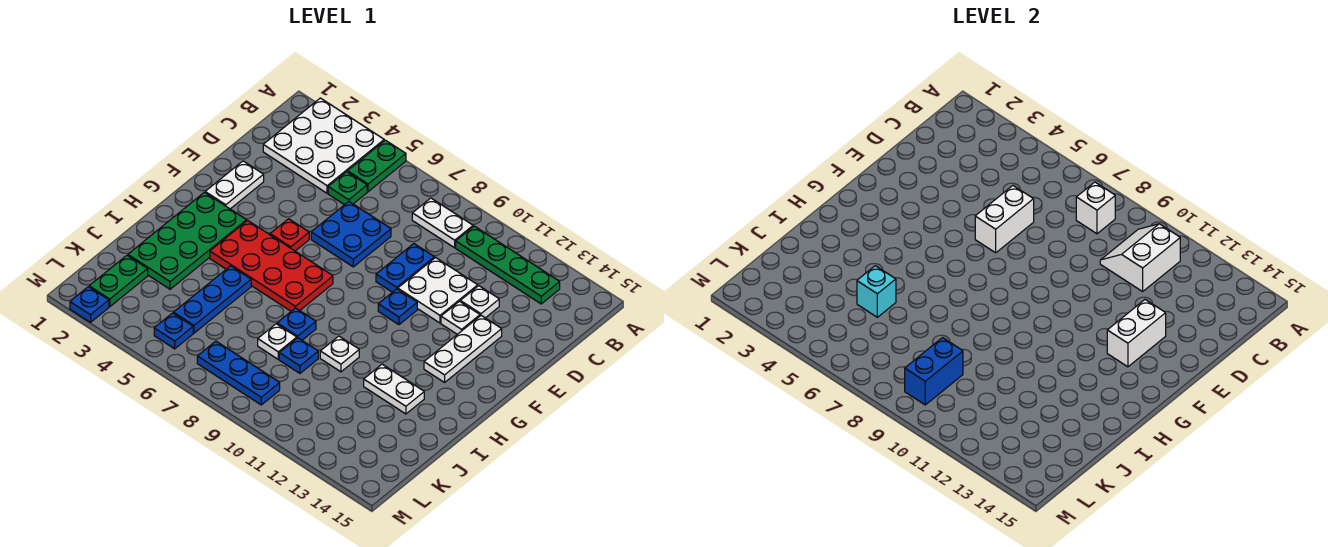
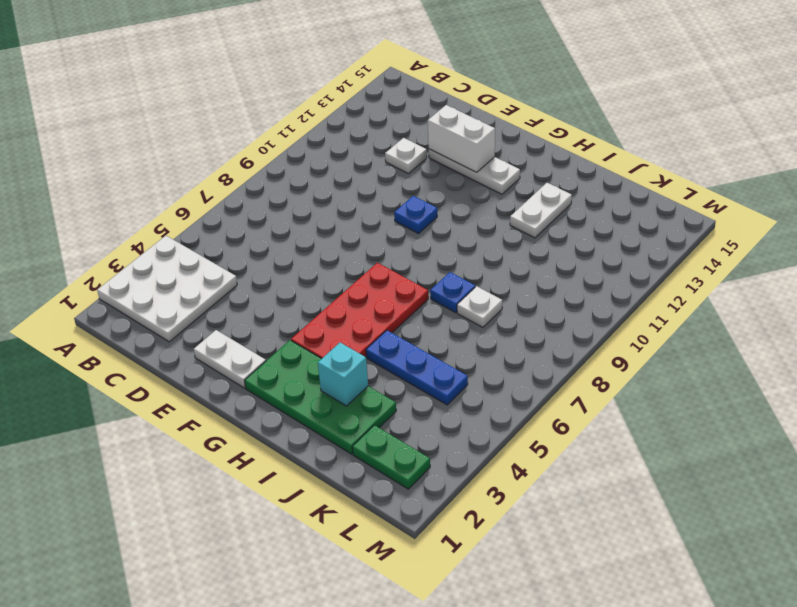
cyan 1x1 brick [318,343,368,406] -> cyan 1x1 brick moved to [857,266,896,317]
none -> green 1x2 plate [348,140,406,192]
none -> white 1x2 plate [412,198,473,248]
none -> green 1x4 plate [456,226,560,304]
none -> green 1x1 plate [328,172,367,205]

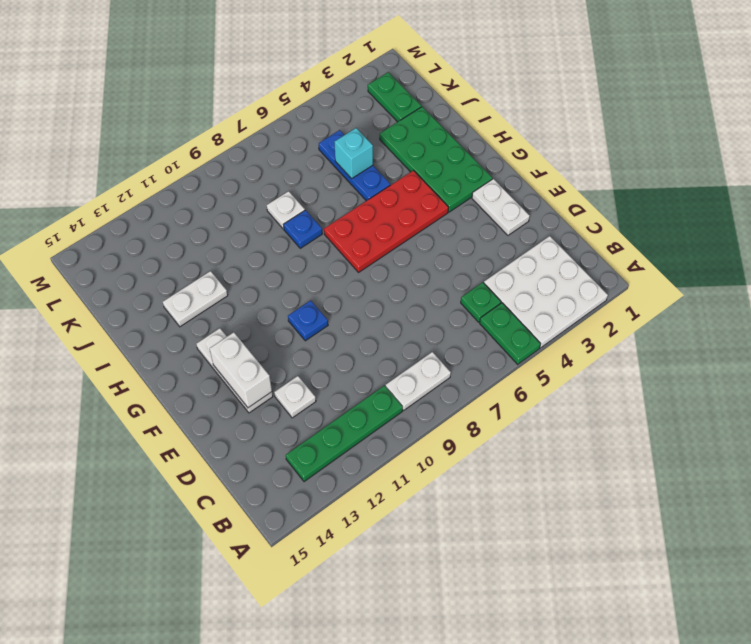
none -> blue 2x2 plate [311,202,391,267]
none -> blue 1x2 plate [376,244,434,292]
none -> white 2x2 plate [398,258,478,323]
none -> white 1x1 plate [441,301,480,334]

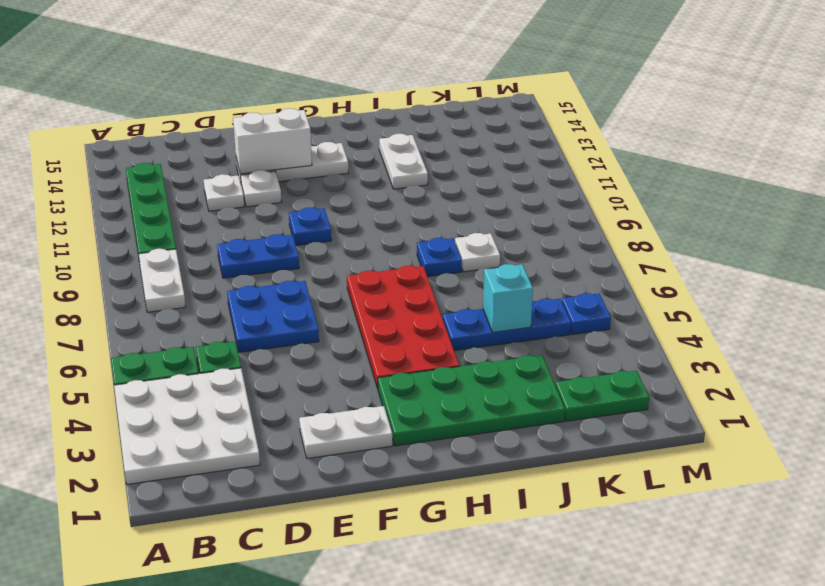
none -> white 2x2 plate [398,258,478,323]
none -> red 1x1 plate [270,219,309,251]
none -> white 1x1 plate [320,336,359,372]
none -> blue 1x1 plate [279,338,318,373]

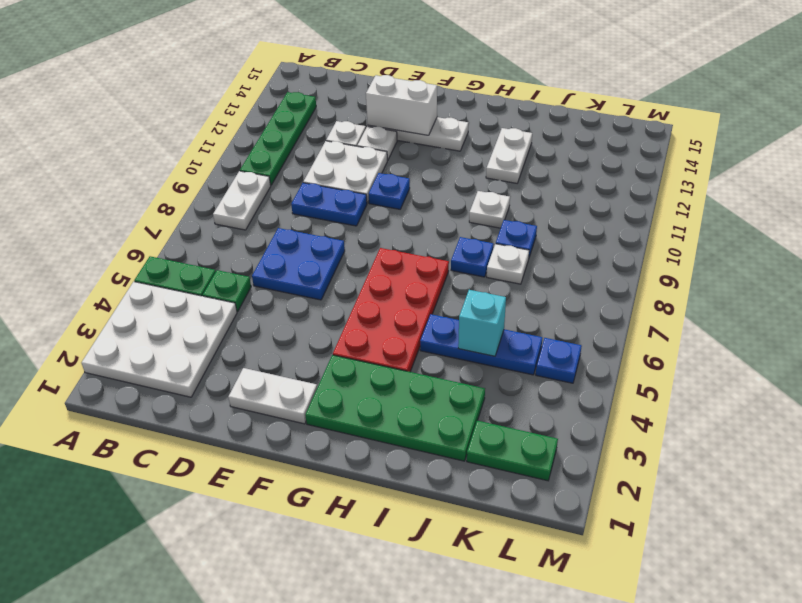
none -> red 1x1 plate [270,219,309,251]
none -> blue 1x3 plate [197,341,280,405]
none -> blue 1x1 plate [70,287,109,322]
none -> white 1x1 brick [1076,182,1115,234]

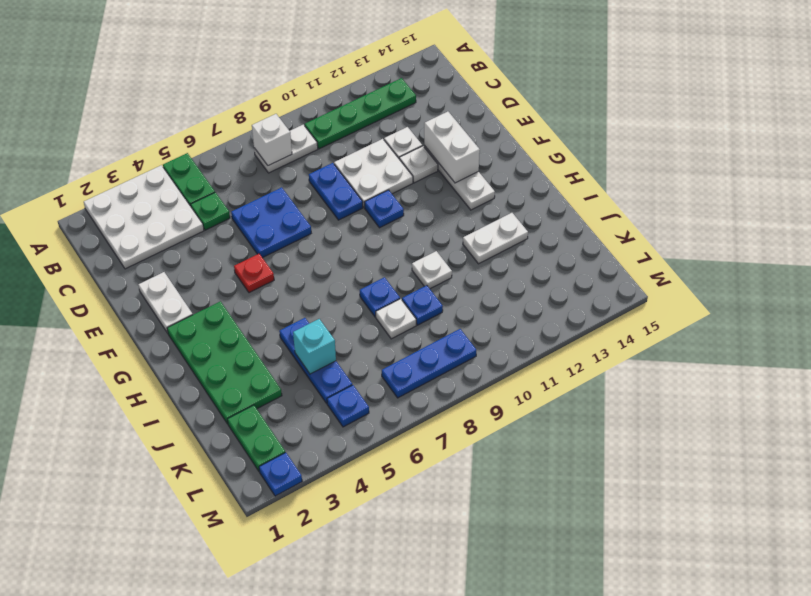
none -> red 2x4 plate [210,220,333,311]
none -> white 2x2 slope [1100,224,1180,291]
none -> white 1x2 brick [975,186,1034,253]
none -> blue 1x2 brick [905,338,963,405]

